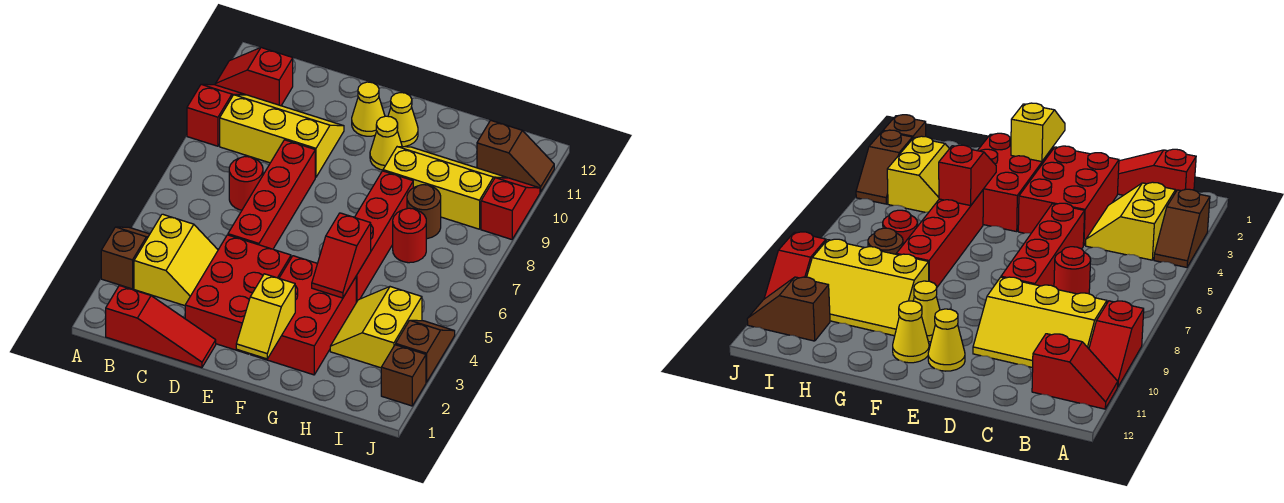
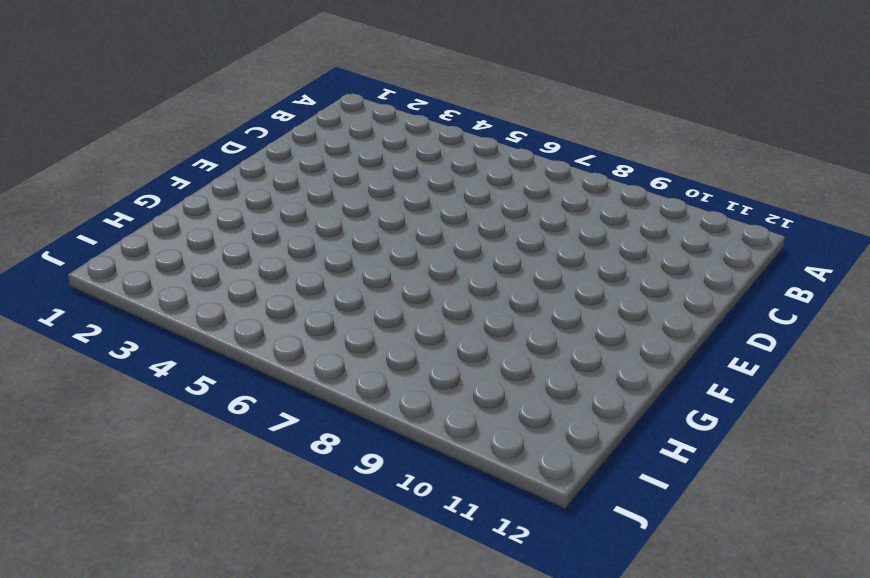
none -> brown 1x2 slope [101,227,150,289]
none -> red 1x2 slope [187,84,245,146]
none -> red 1x2 slope [215,47,293,106]

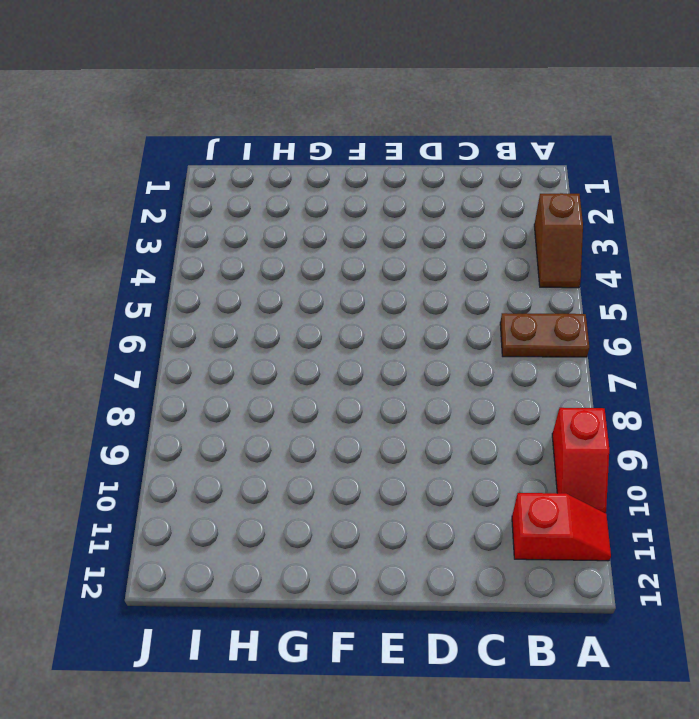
brown 1x2 plate [500,313,589,357] -> none
none -> red 1x3 slope [106,286,216,368]
none -> yellow 2x2 slope [134,214,218,306]
none -> yellow 2x3 slope [220,95,344,177]

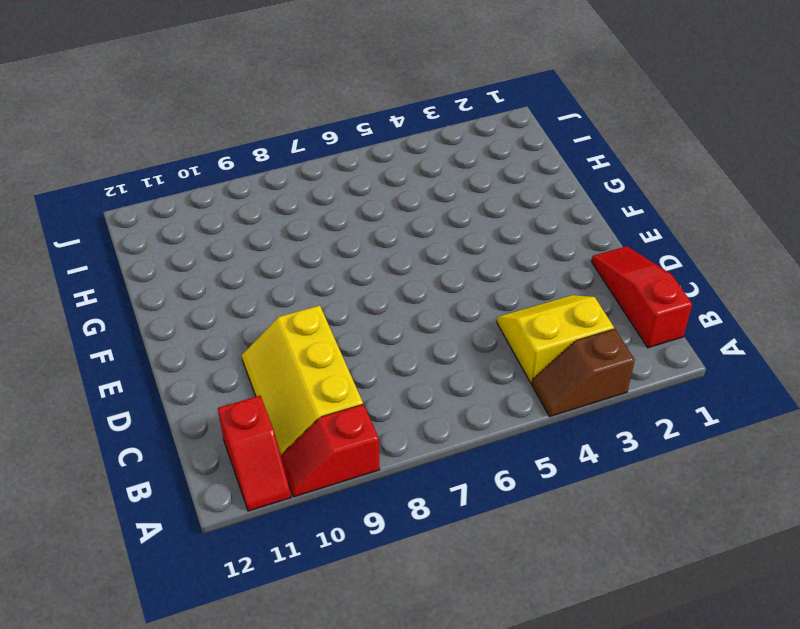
none -> red 1x1 round brick [229,157,263,210]
none -> red 2x3 brick [185,235,291,354]
none -> red 1x4 brick [228,140,315,249]

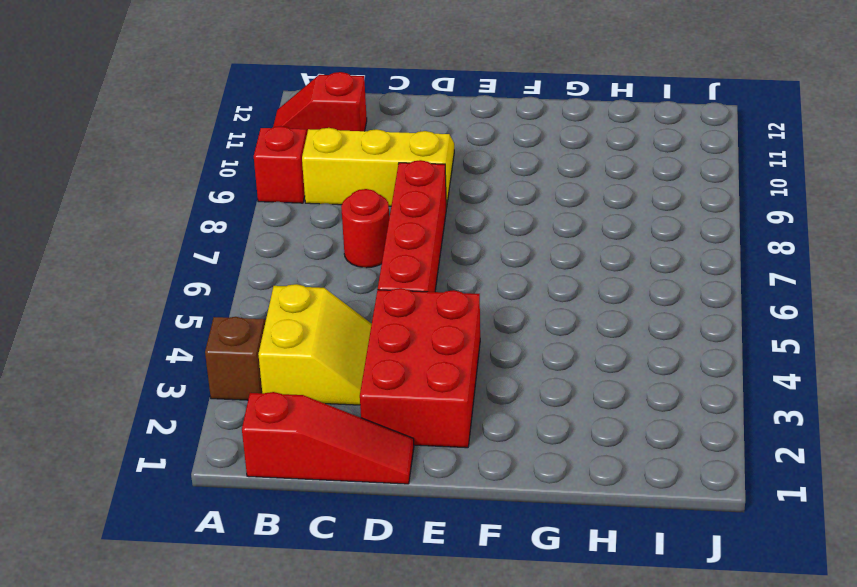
none -> yellow 1x1 cone [352,82,385,136]
none -> red 2x3 brick [251,256,356,375]
none -> yellow 1x1 cone [370,116,402,170]

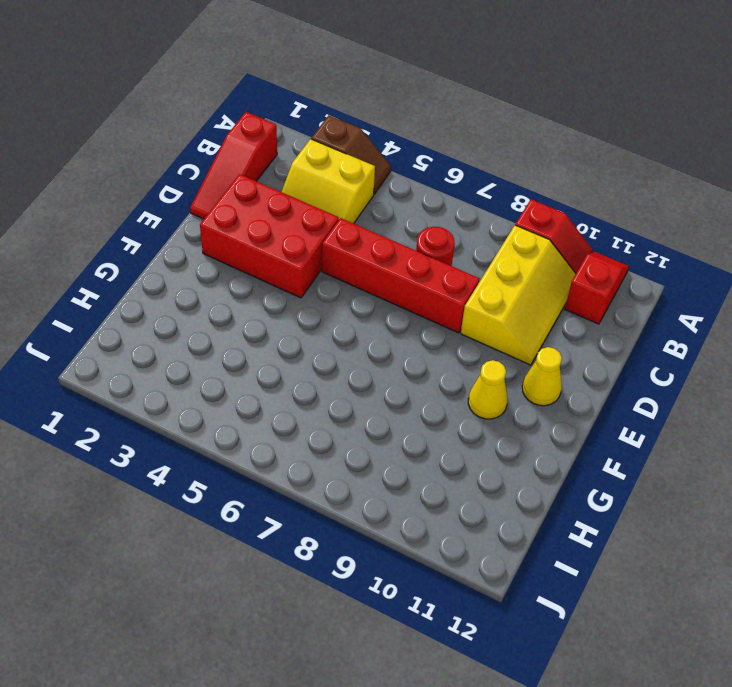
none -> red 2x3 brick [251,256,356,375]
none -> yellow 1x1 cone [388,93,418,147]
none -> red 1x4 brick [354,171,413,302]

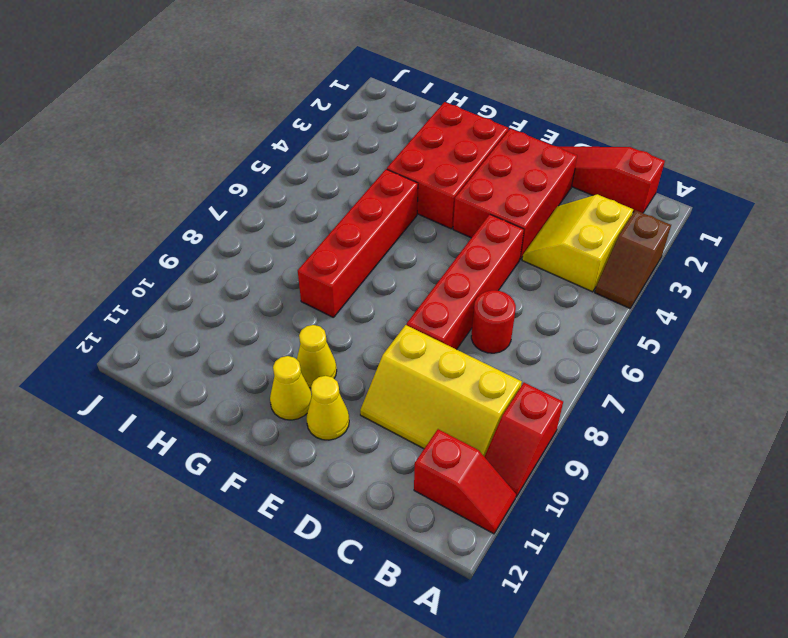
none -> yellow 2x3 slope [383,147,507,229]
none -> yellow 2x2 slope [330,287,422,368]
none -> red 1x1 round brick [393,208,426,263]

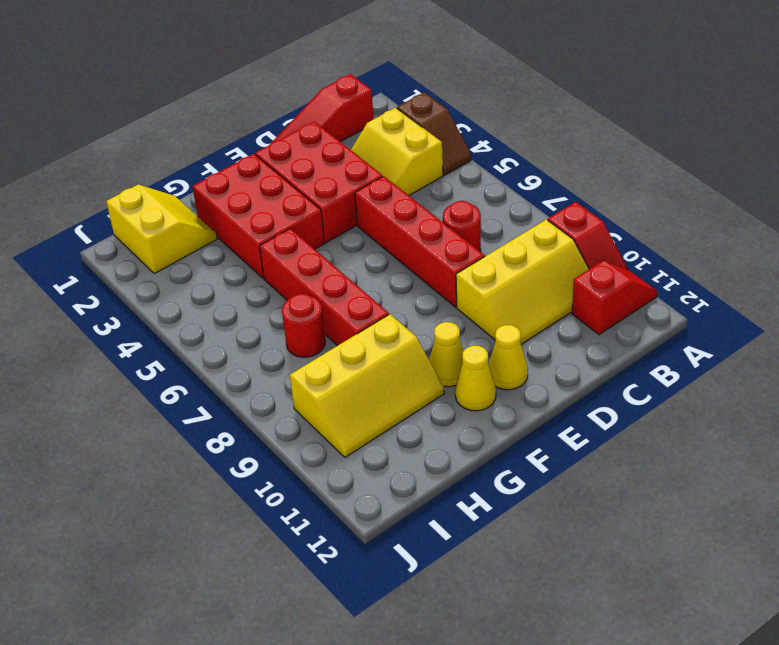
yellow 2x2 slope [106,185,217,274] -> yellow 2x2 slope moved to [330,287,422,368]
none -> brown 1x1 round brick [407,185,441,239]
none -> brown 1x2 slope [477,120,554,192]
none -> brown 1x1 brick [381,345,426,406]

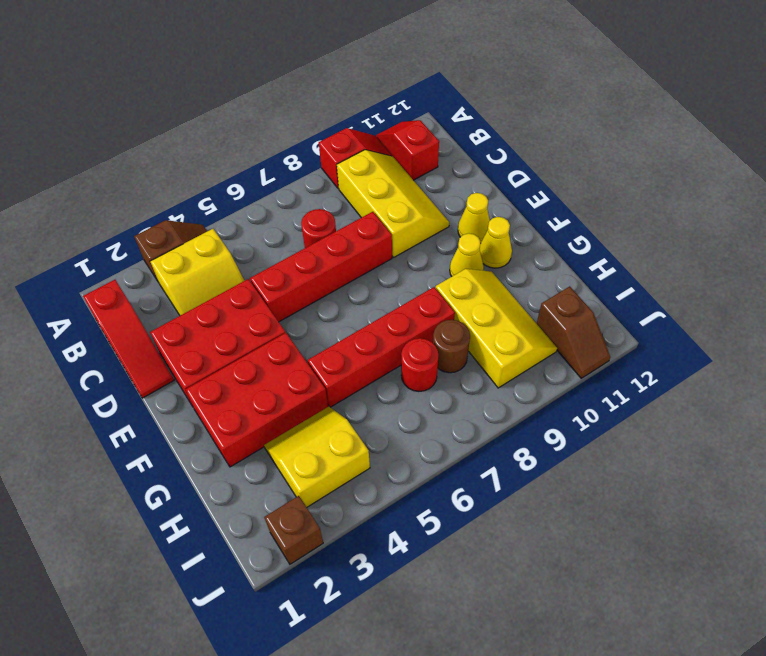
none -> brown 1x2 slope [396,320,455,382]
none -> red 1x2 slope [481,178,540,239]
none -> yellow 1x2 slope [236,274,295,359]

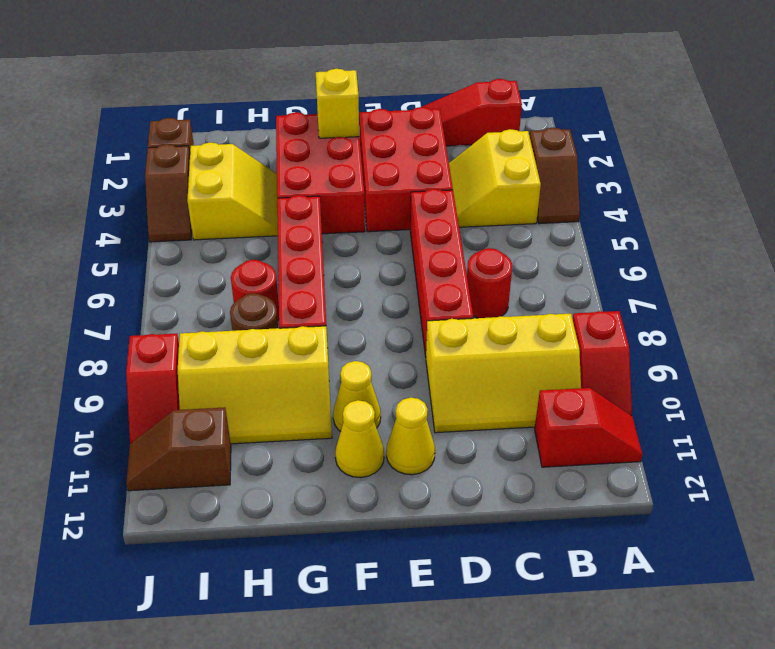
none -> red 1x2 slope [312,213,371,298]

